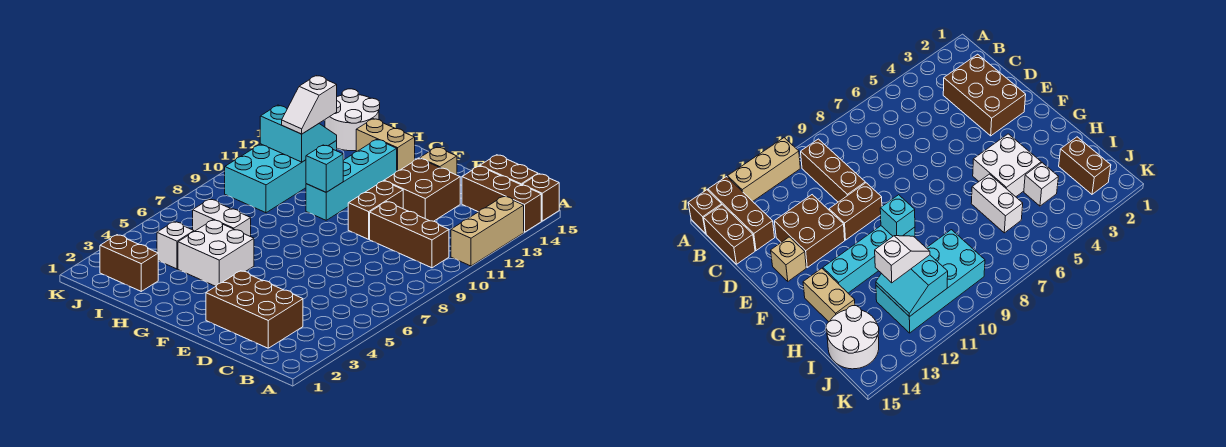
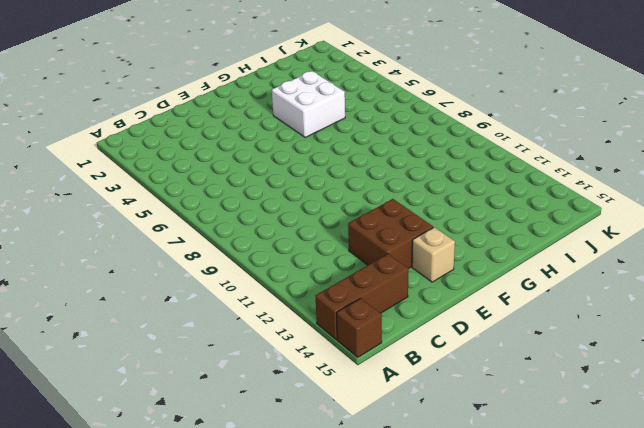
none -> tan 1x3 brick [451,196,524,266]
none -> brown 1x3 brick [370,202,449,268]
none -> brown 1x2 brick [480,155,538,185]

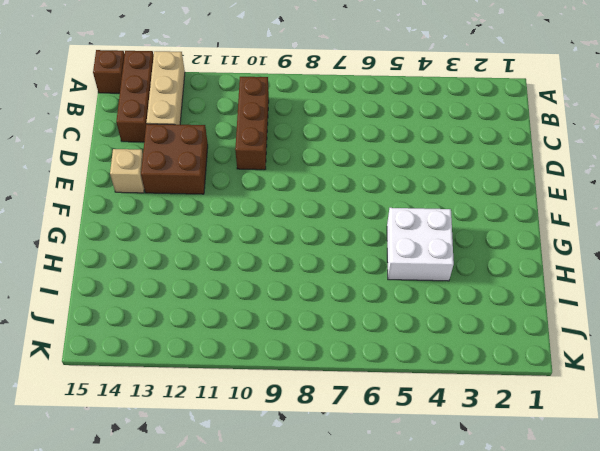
tan 1x3 brick [146,51,185,125] -> tan 1x3 brick turned to [451,196,524,266]
none -> brown 1x2 brick [480,155,538,185]
none -> brown 2x3 brick [206,271,303,348]
none -> brown 1x2 brick [348,181,403,239]

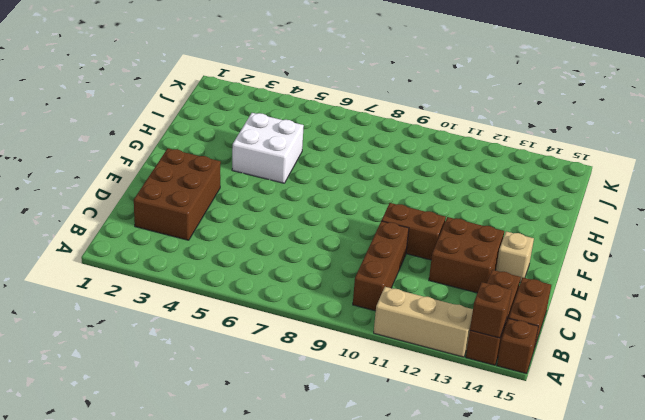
brown 1x1 brick [470,282,512,338] -> none
none -> cyan 1x4 brick [306,139,397,220]
none -> tan 1x2 brick [356,119,415,171]
none -> white 1x2 brick [193,199,251,237]

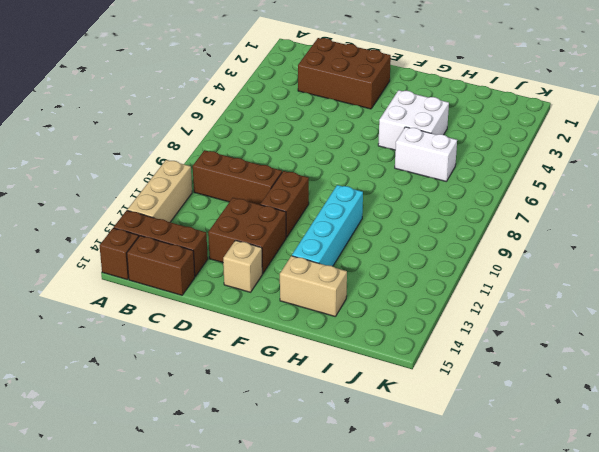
none -> brown 1x2 brick [100,235,158,291]
none -> white 1x1 brick [157,222,194,269]
none -> cyan 2x4 brick [225,141,337,213]

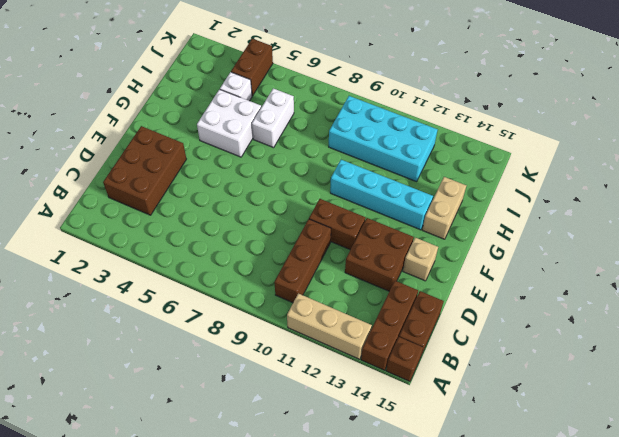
brown 1x2 brick [231,39,273,96] -> brown 1x2 brick moved to [100,235,158,291]
none -> white 2x2 round brick [325,89,380,151]
none -> cyan 1x1 brick [306,145,343,192]
none -> cyan 2x2 slope [260,105,337,162]

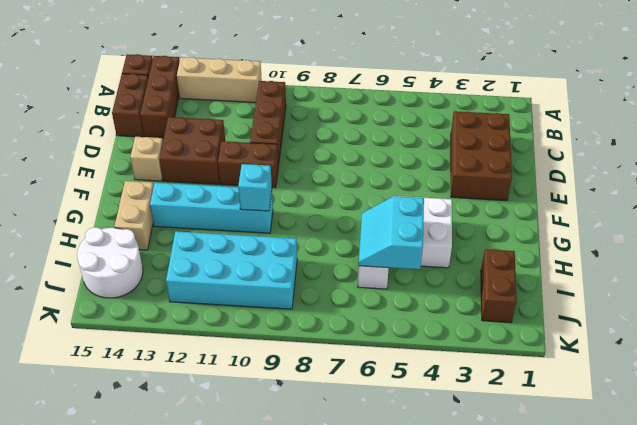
cyan 2x2 slope [359,196,424,269] -> cyan 2x2 slope moved to [260,105,337,162]
none -> white 1x1 brick [157,222,194,269]
none -> white 1x2 slope [282,76,337,134]

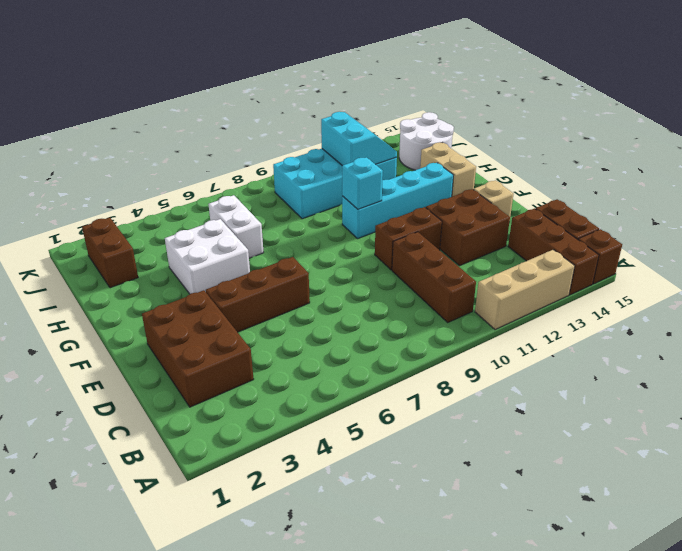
brown 1x3 brick [206,257,310,332] -> none
none -> white 1x1 brick [157,222,194,269]
none -> white 1x2 slope [282,76,337,134]

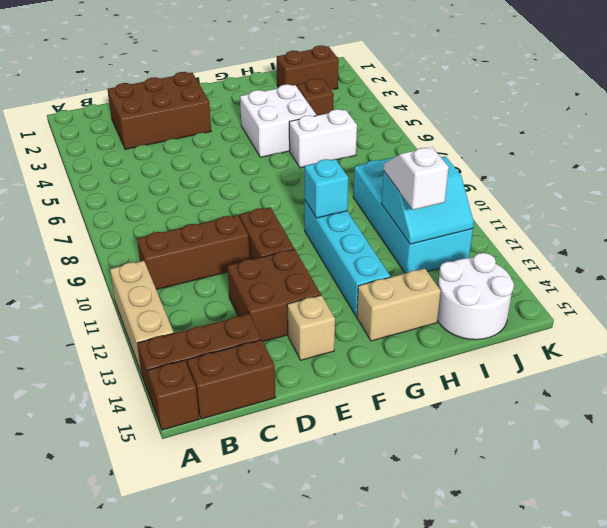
brown 1x1 brick [297,79,334,116] -> white 1x1 brick [157,222,194,269]

